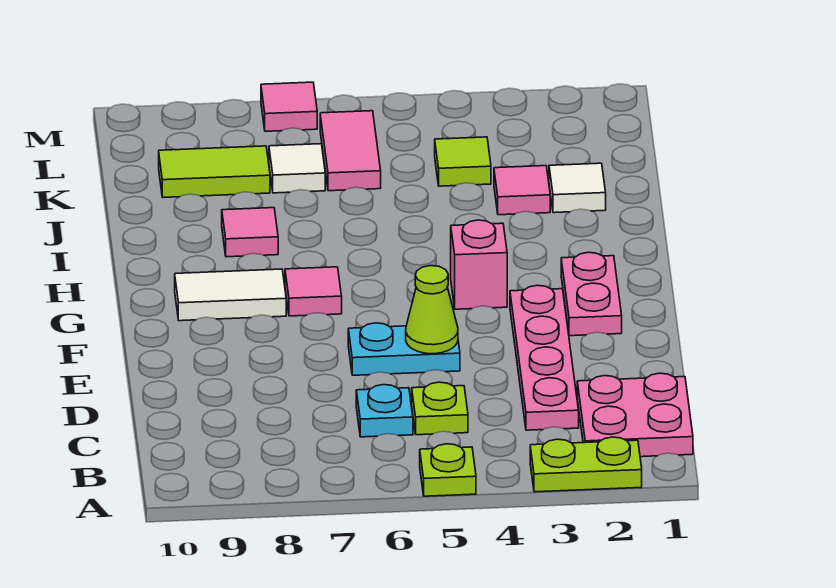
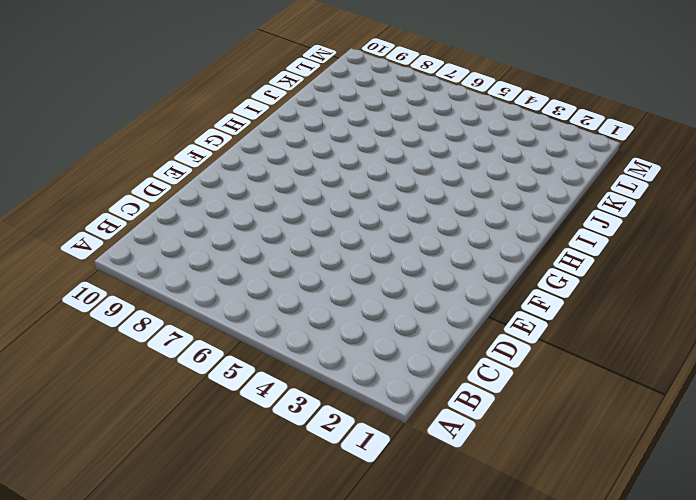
none -> lime 1x2 plate [530,437,642,492]
none -> lime 1x1 plate [420,444,476,496]
none -> pink 2x2 plate [577,373,693,457]

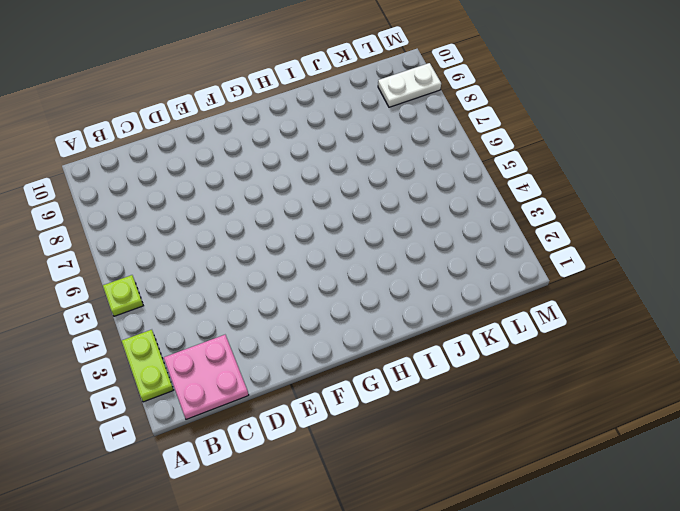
white 1x2 plate [378,63,441,107] -> none
none -> pink 1x4 plate [510,285,579,430]
none -> lime 1x1 plate [412,382,468,435]
none -> cyan 1x1 plate [356,385,413,437]

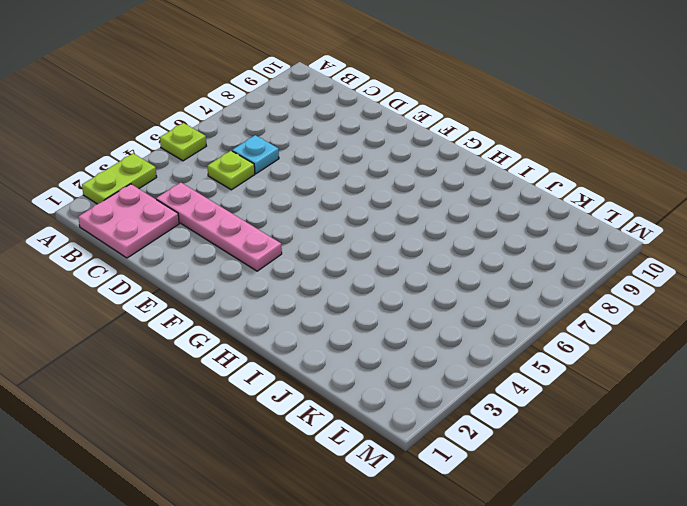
none -> cyan 1x2 plate [348,323,460,375]
none -> pink 1x2 plate [561,252,622,336]
none -> pink 1x1 brick [451,220,507,309]

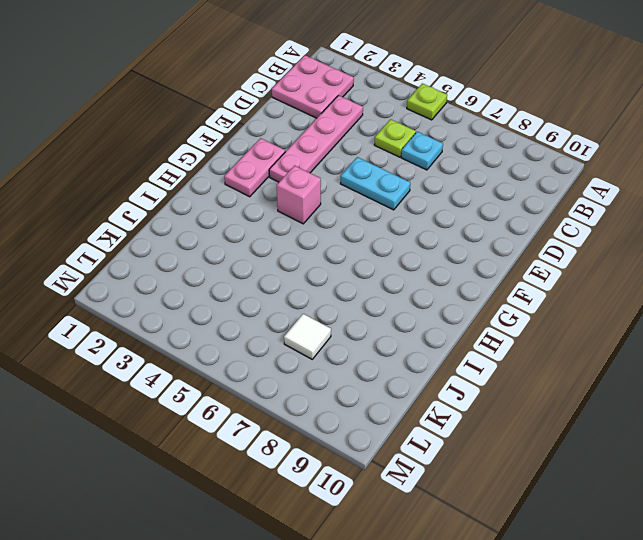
none -> lime 1x2 plate [530,437,642,492]
none -> pink 1x1 tile [285,267,342,316]
none -> white 1x2 tile [175,269,286,321]

